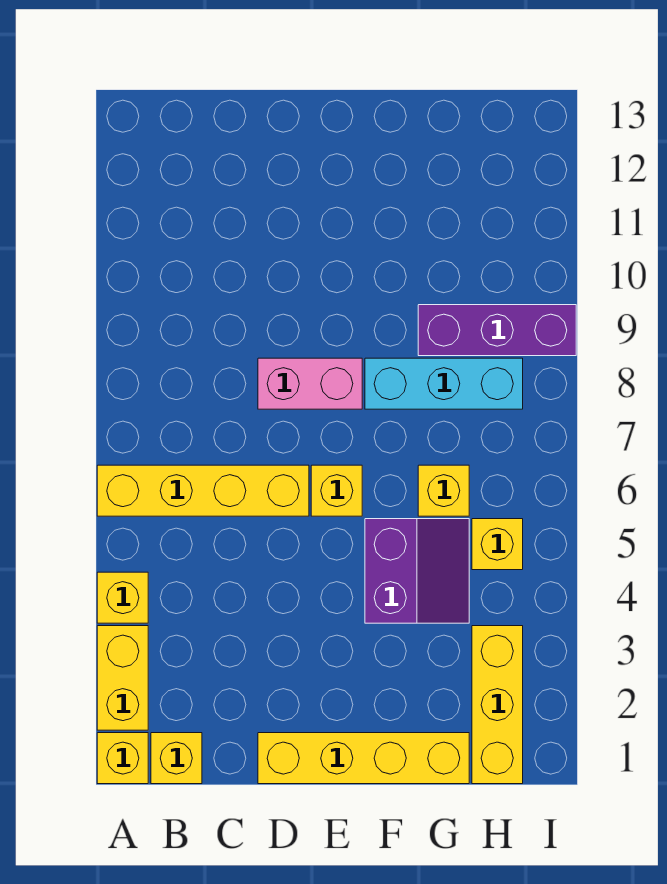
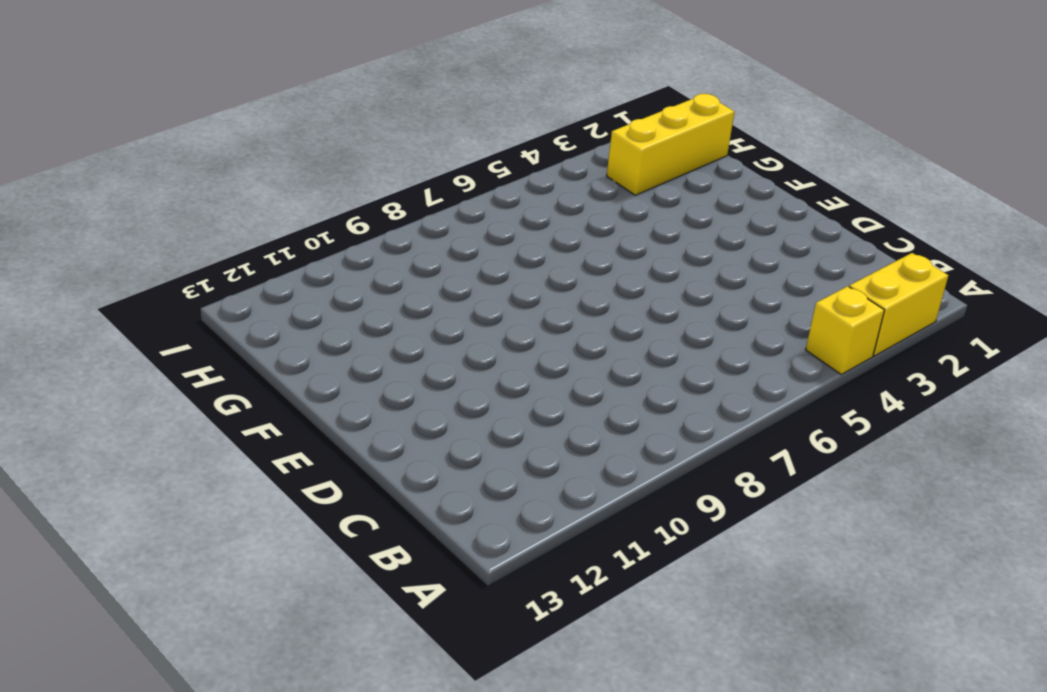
none -> yellow 1x1 brick [97,733,148,784]
none -> yellow 1x4 brick [97,465,309,516]
none -> yellow 1x1 brick [151,733,202,784]

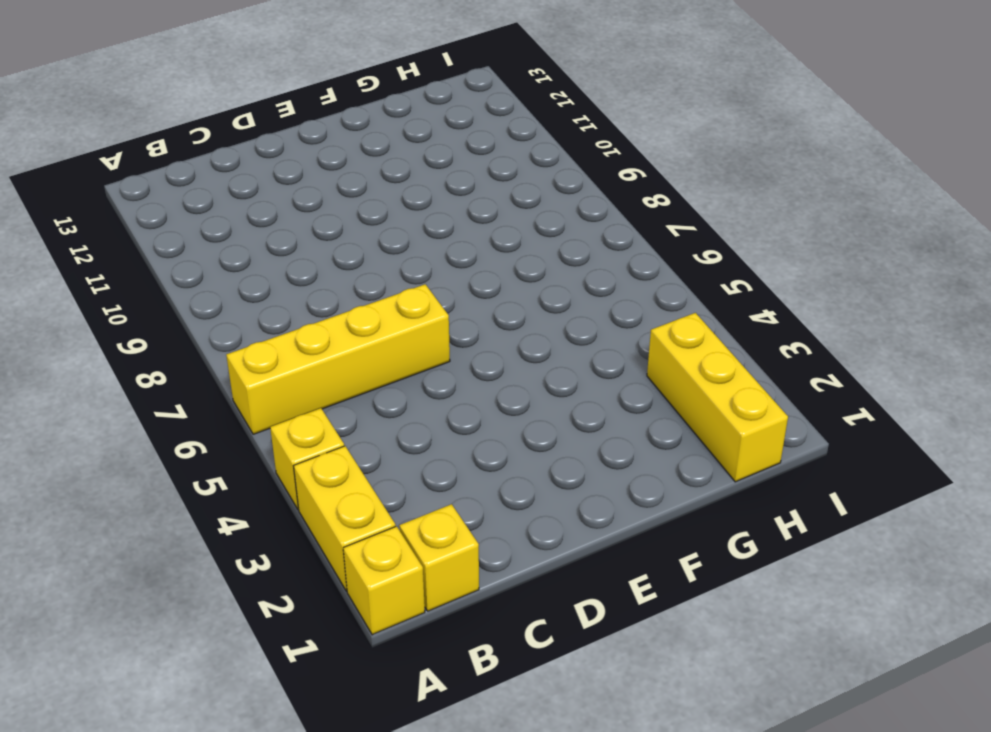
none -> yellow 1x4 brick [258,733,469,784]
none -> pink 1x2 brick [258,358,362,409]
none -> yellow 1x1 brick [311,465,362,516]

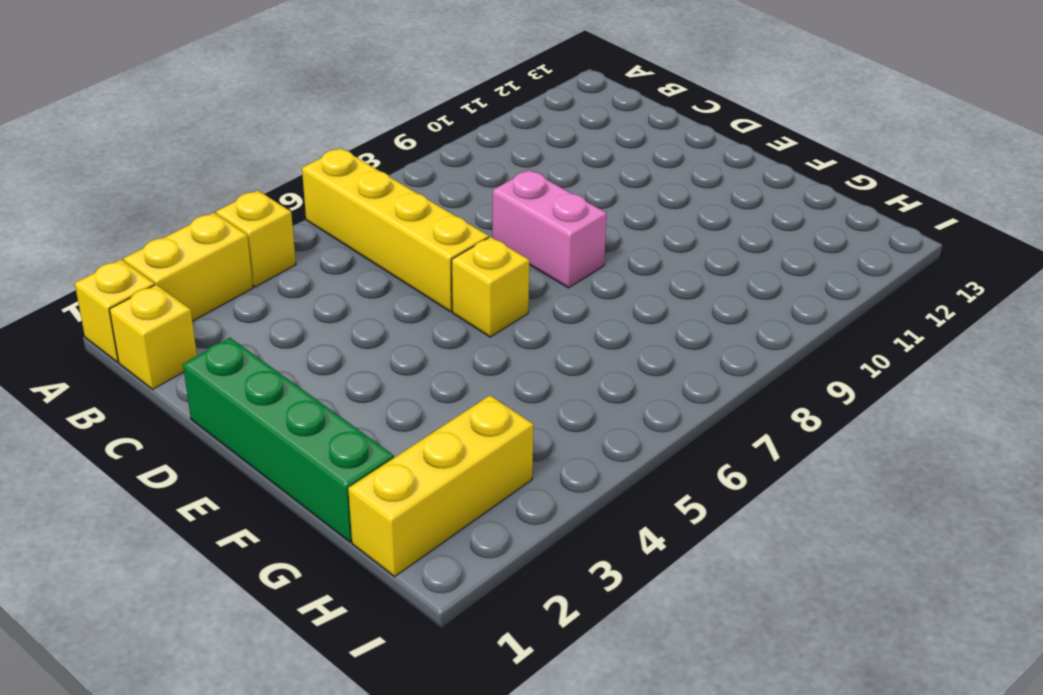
green 1x4 brick [183,338,394,542] -> yellow 1x4 brick [258,733,469,784]
none -> purple 2x2 slope [365,519,469,623]
none -> cyan 1x3 brick [365,358,523,409]
none -> yellow 1x1 brick [418,465,469,516]

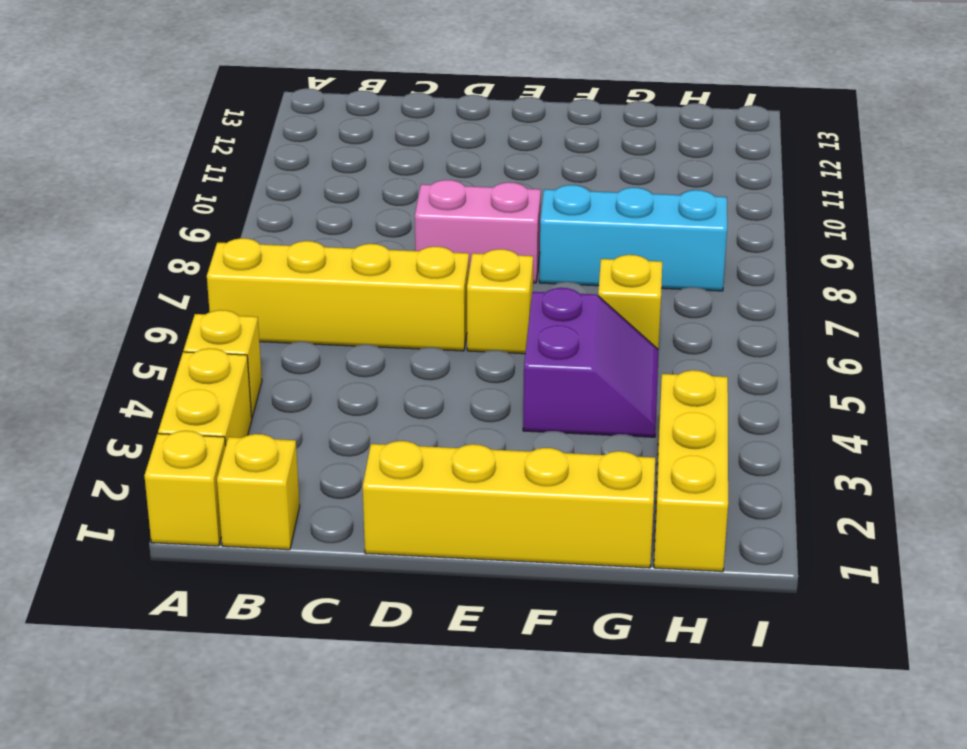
none -> purple 1x3 brick [418,305,576,356]
none -> yellow 1x1 brick [472,519,523,570]

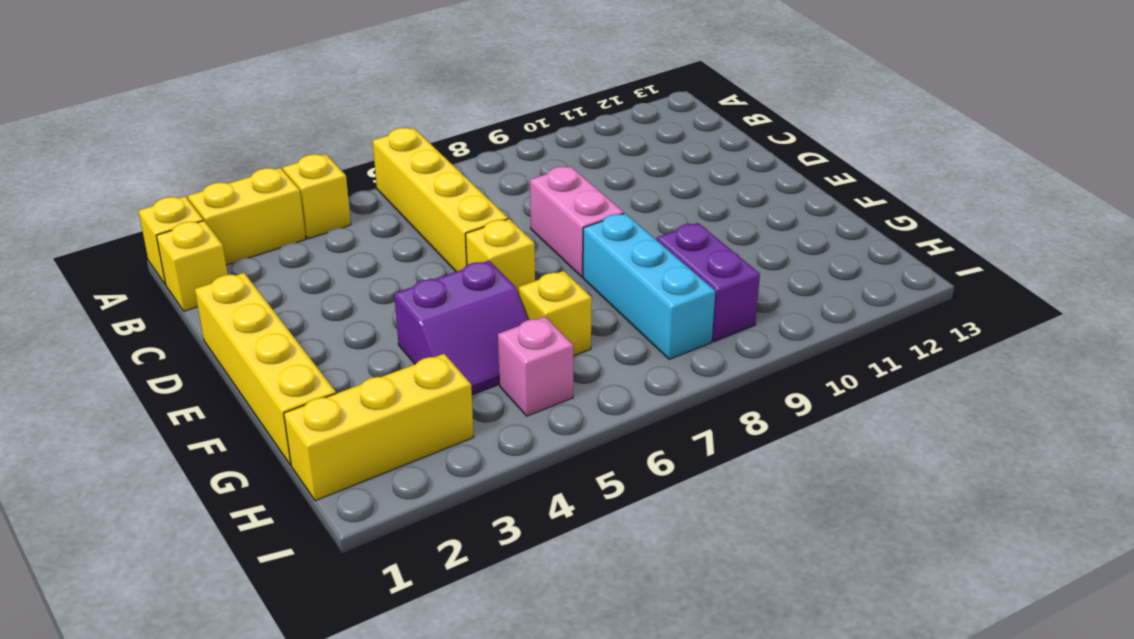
purple 1x2 brick [656,223,760,342] -> purple 1x3 brick [418,305,576,356]
pink 1x1 brick [498,317,573,416] -> yellow 1x1 brick [472,519,523,570]

